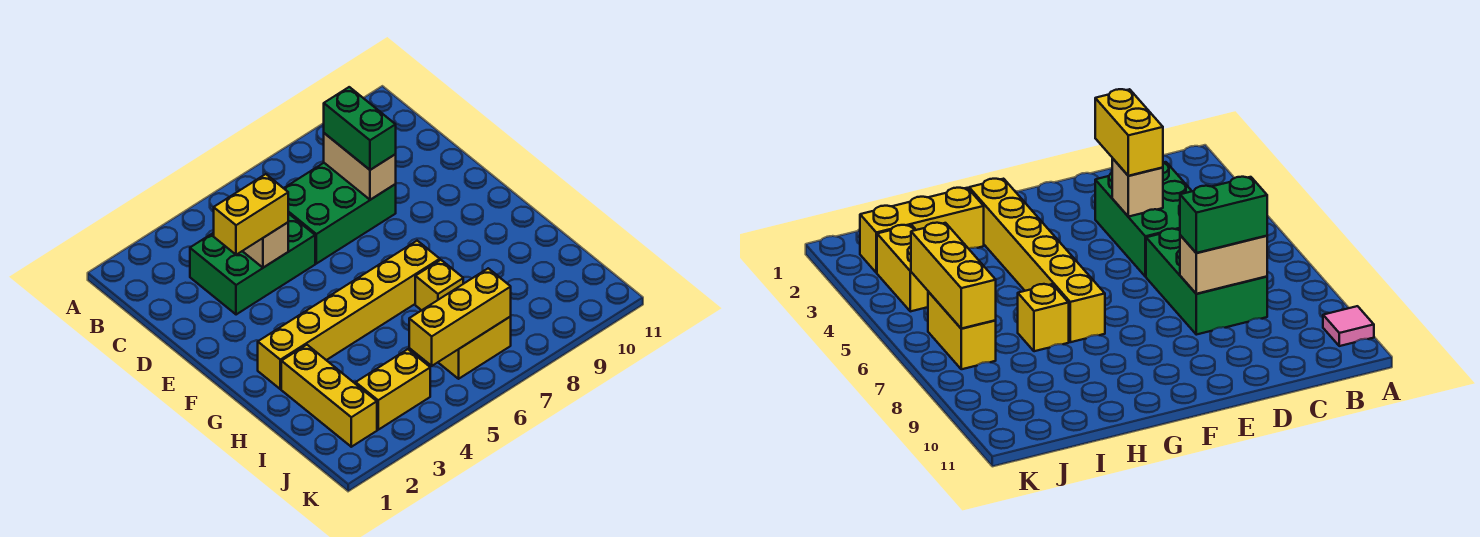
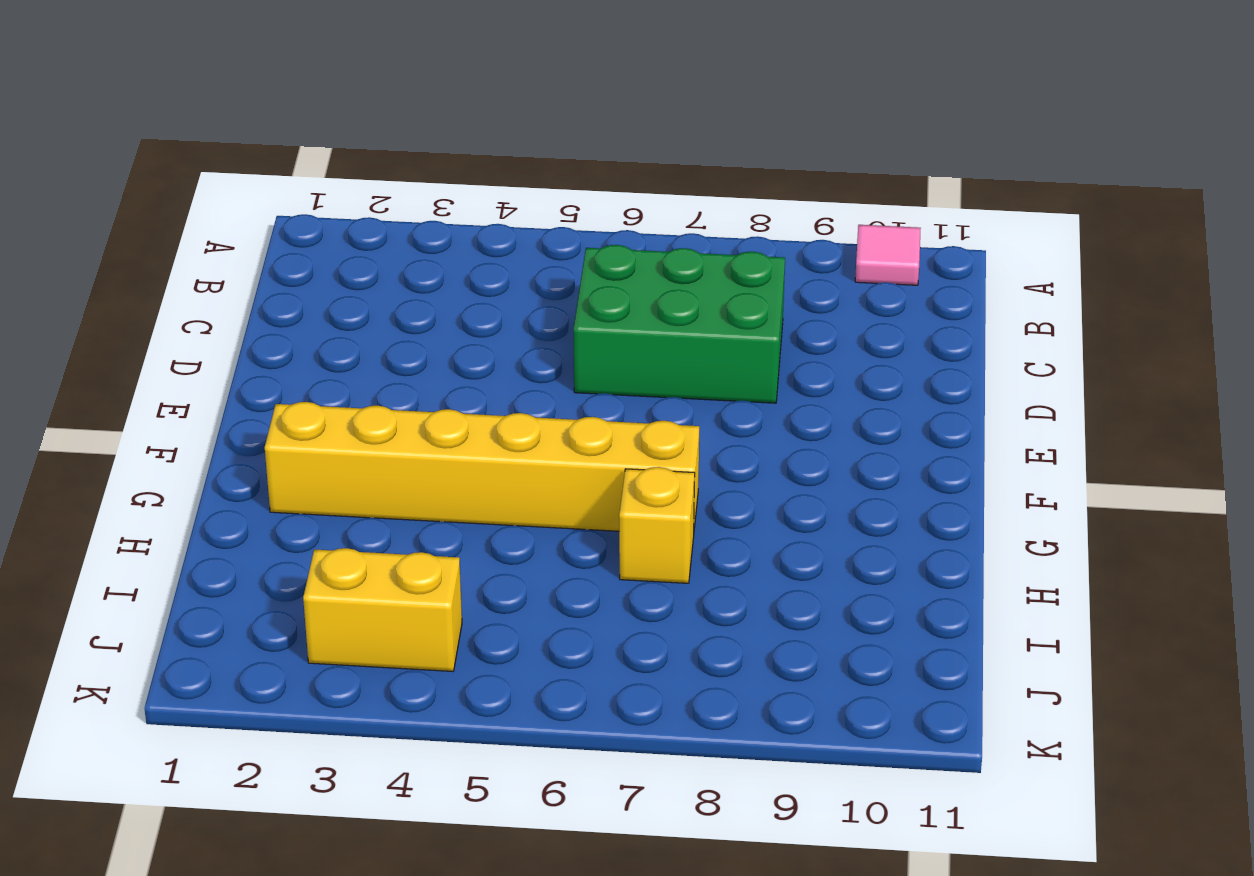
none -> green 2x3 brick [190,213,315,315]
none -> yellow 1x3 brick [281,345,377,447]
none -> yellow 1x2 brick [438,317,511,379]

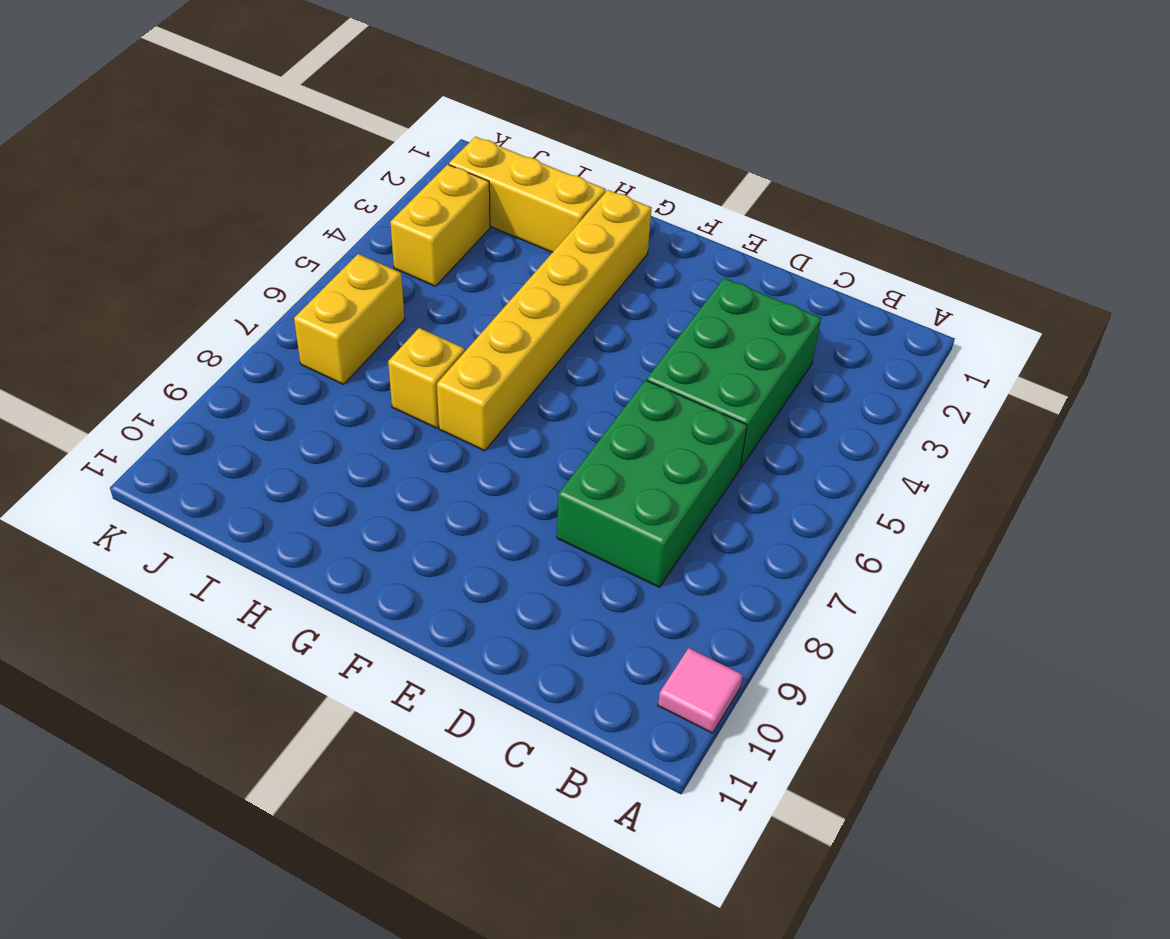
none -> tan 1x2 brick [324,133,396,200]
none -> tan 1x1 brick [243,223,288,268]
none -> yellow 1x3 brick [409,268,511,366]

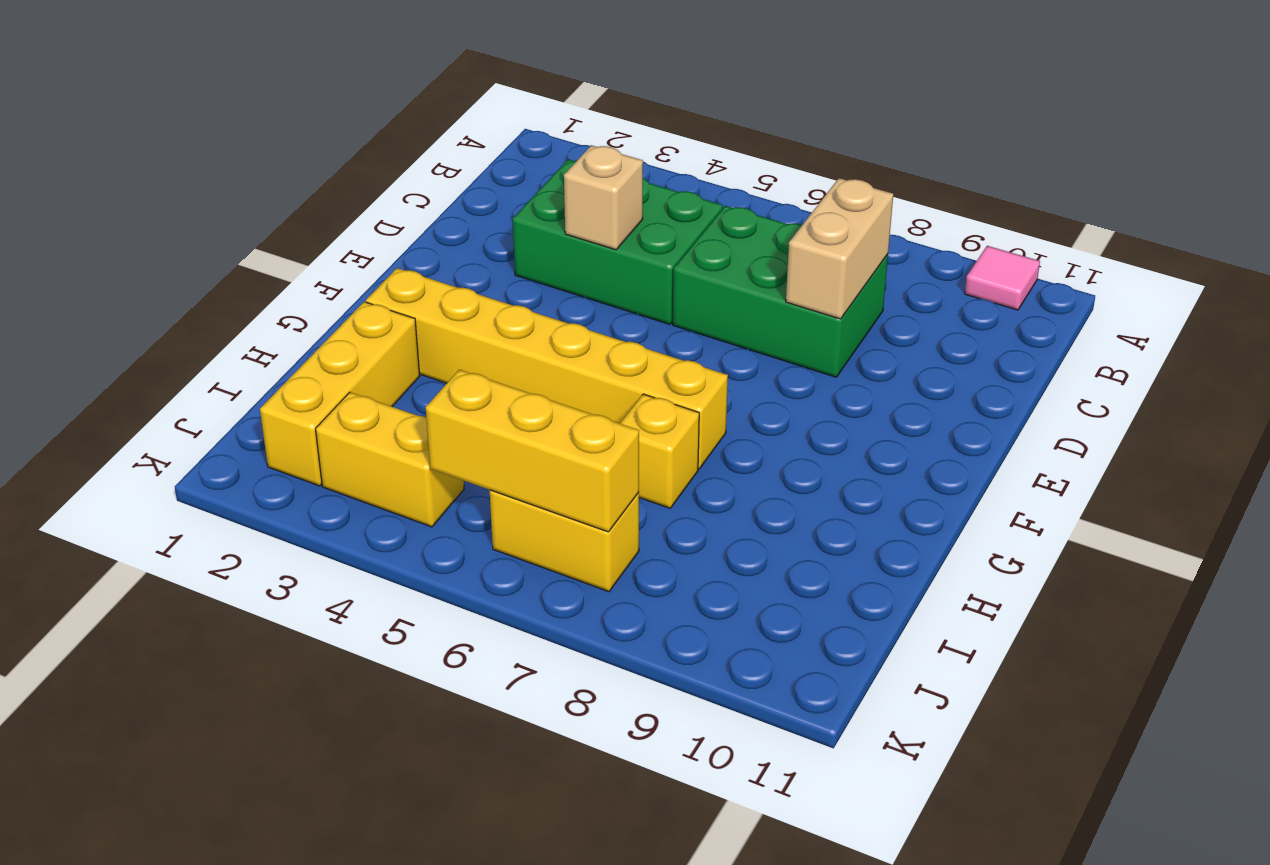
none -> green 1x2 brick [324,87,396,170]
none -> yellow 1x2 brick [214,174,288,255]

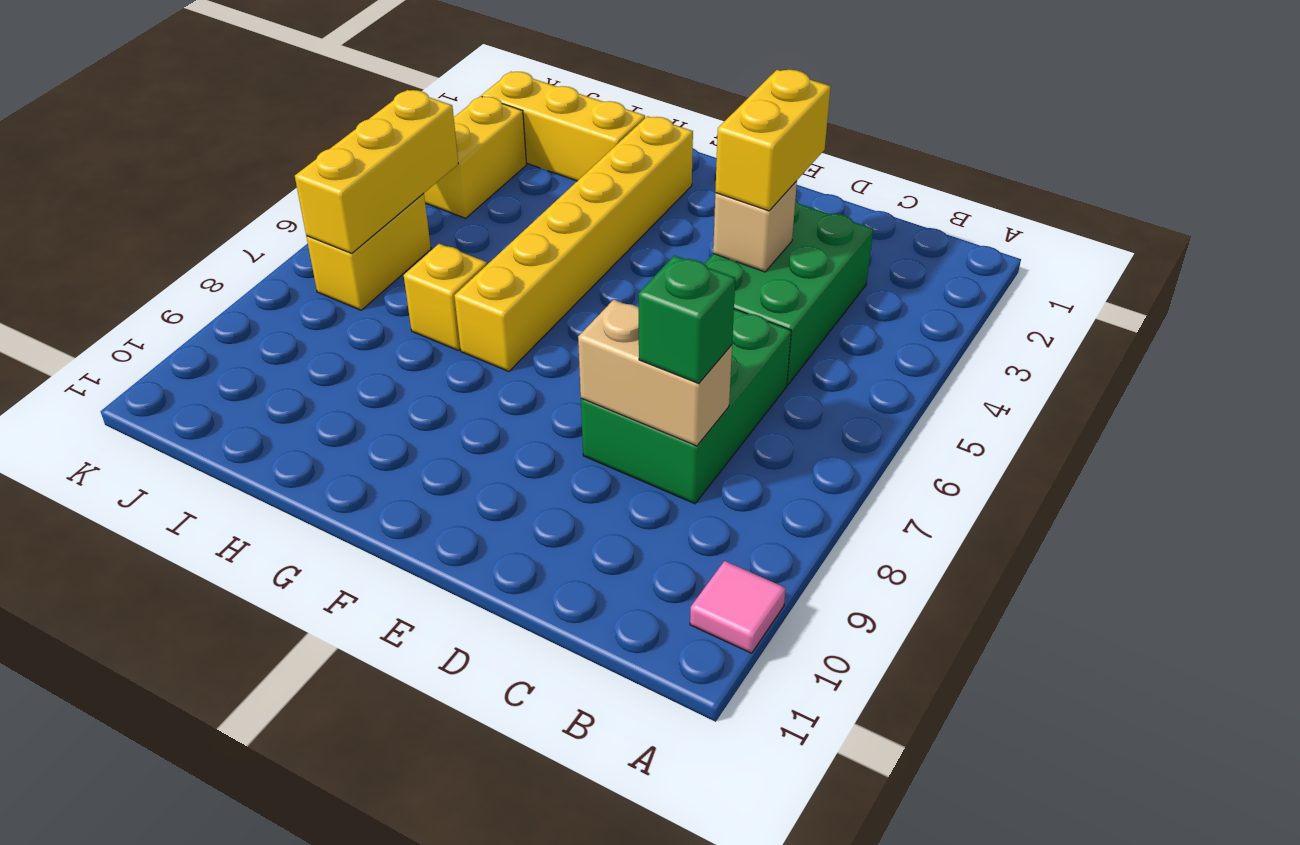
green 1x1 brick [638,255,735,384] -> green 1x2 brick [324,87,396,170]

